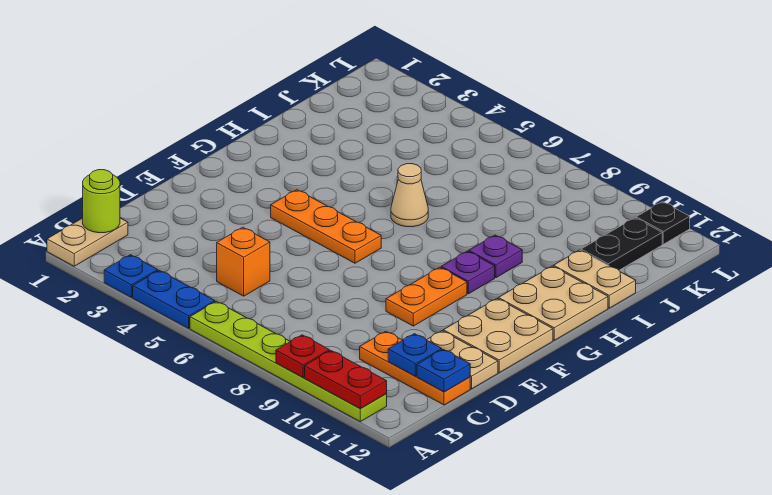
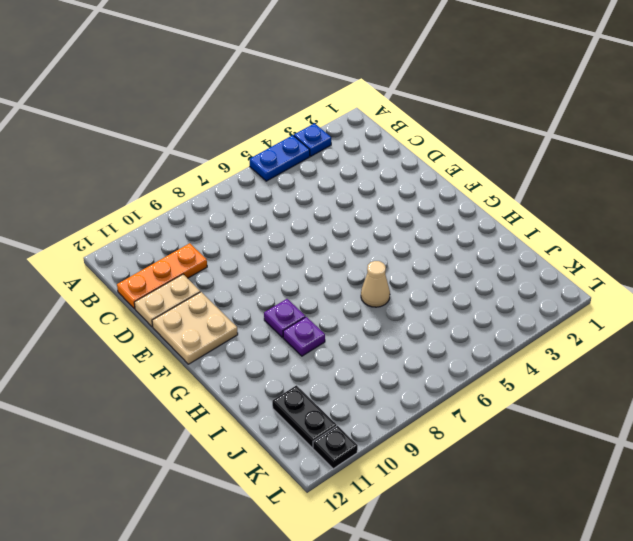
none -> tan 1x2 plate [47,218,128,266]
none -> lime 1x6 plate [190,301,387,422]
none -> orange 1x1 brick [217,227,270,296]

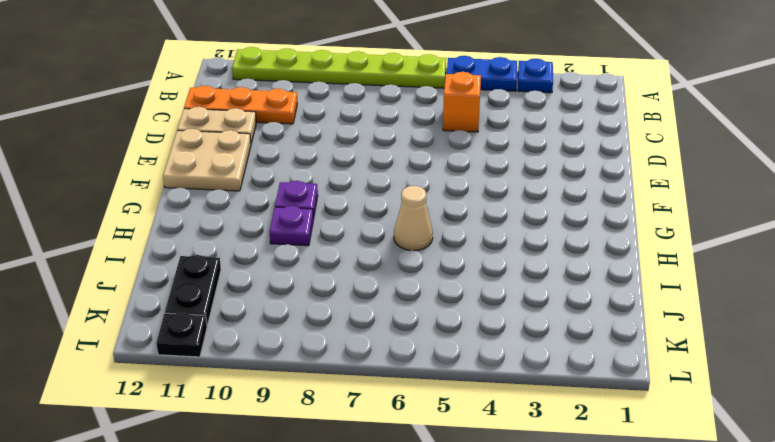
none -> tan 1x2 plate [47,218,128,266]
none -> orange 1x2 plate [386,267,467,326]
none -> orange 1x3 plate [271,190,381,263]

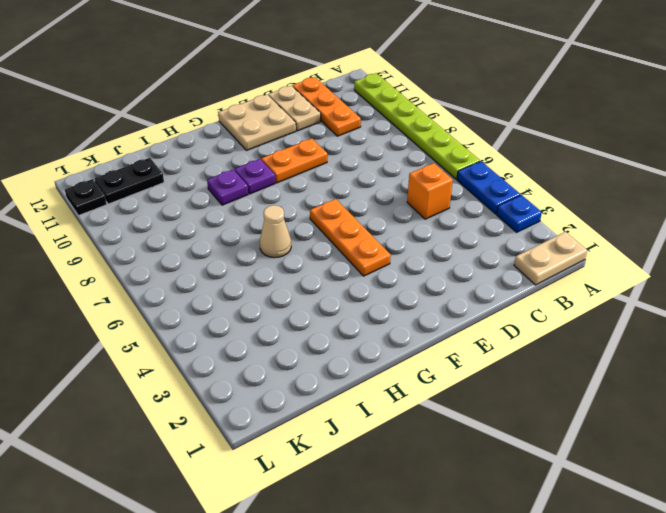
none -> tan 2x2 plate [498,266,608,340]
none -> tan 1x2 plate [554,250,636,308]
none -> red 1x1 plate [276,335,329,377]

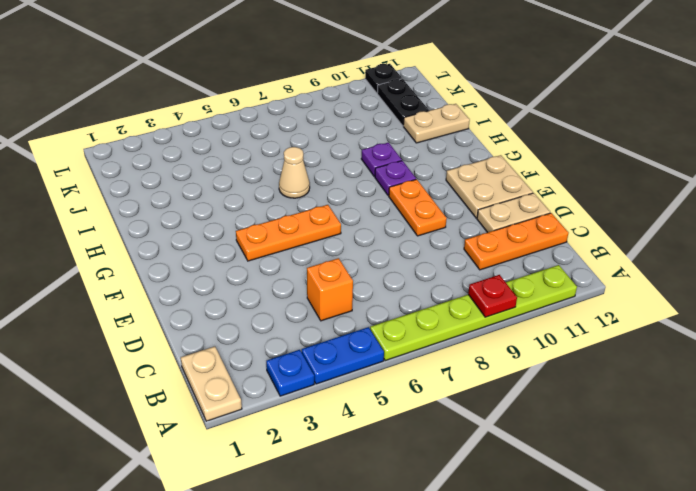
none -> tan 2x2 plate [498,266,608,340]
none -> red 1x2 plate [305,350,387,408]
none -> lime 1x1 round brick [83,170,120,233]

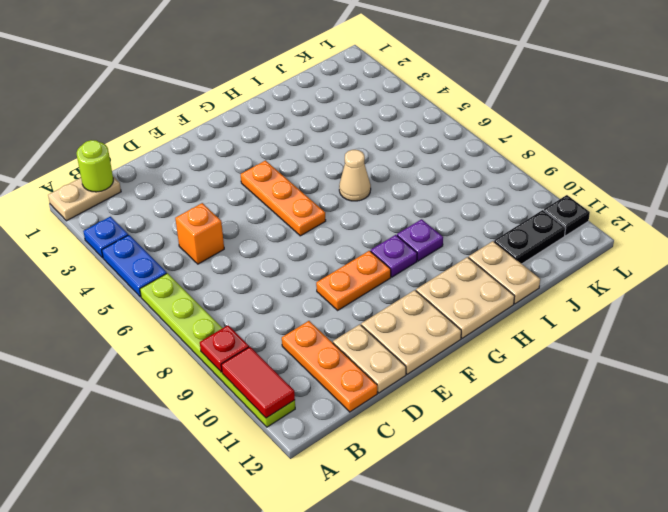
red 1x2 tile [221,347,295,418] -> red 1x2 plate [305,350,387,408]
none -> blue 1x1 plate [388,334,442,376]
none -> blue 1x1 plate [417,349,470,392]

